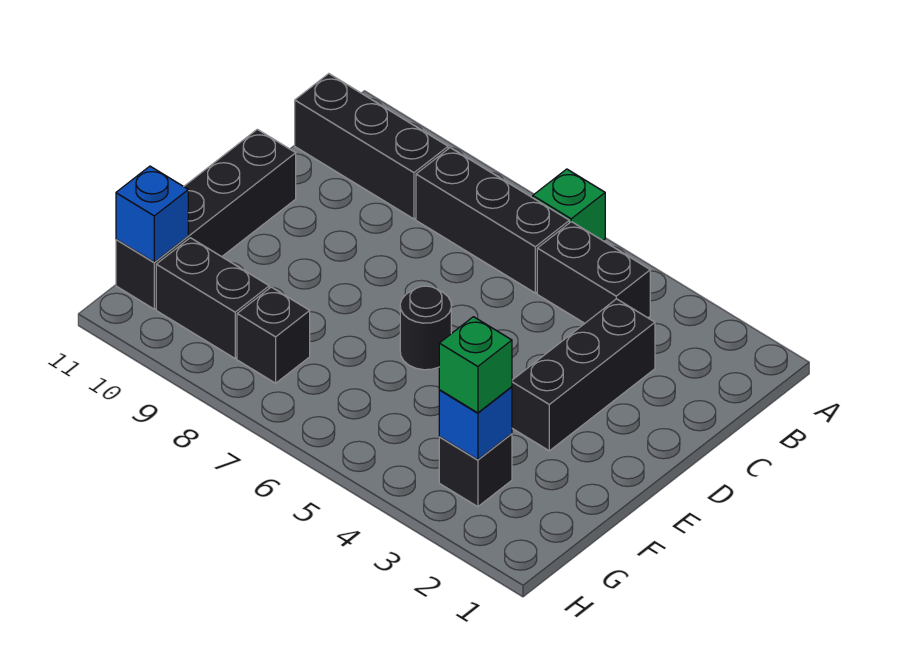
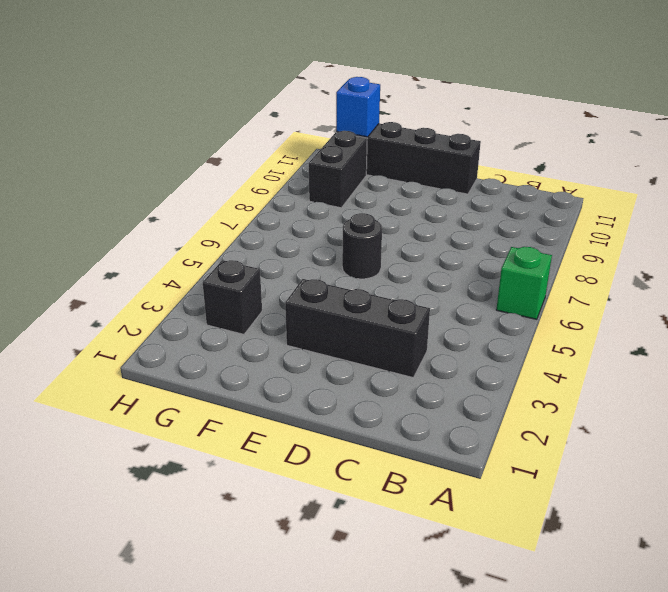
none -> black 1x2 brick [537,222,650,323]
none -> black 1x3 brick [416,148,569,293]
none -> black 1x3 brick [295,74,448,219]

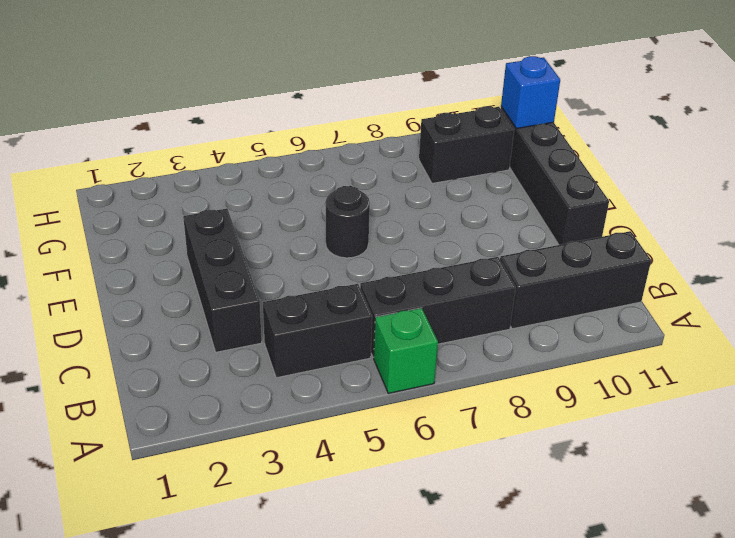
none -> black 1x1 brick [439,434,512,507]
none -> black 1x1 brick [237,287,310,383]
none -> blue 1x1 brick [439,387,512,460]

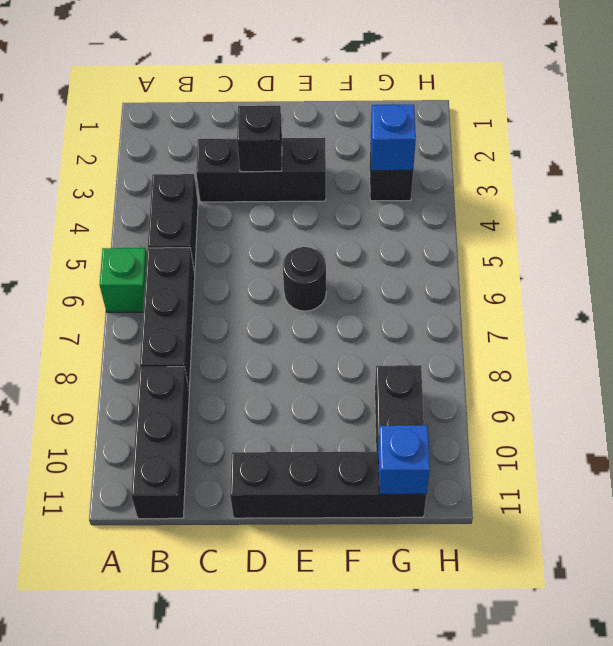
black 1x1 brick [237,106,282,172] -> black 1x1 brick moved to [237,287,310,383]
none -> green 1x1 brick [439,317,512,413]

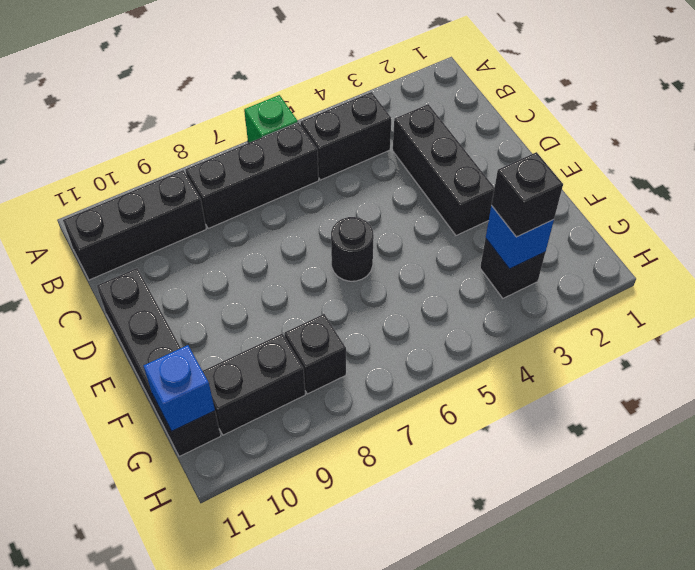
black 1x1 brick [491,152,563,237] -> green 1x1 brick [439,317,512,413]

